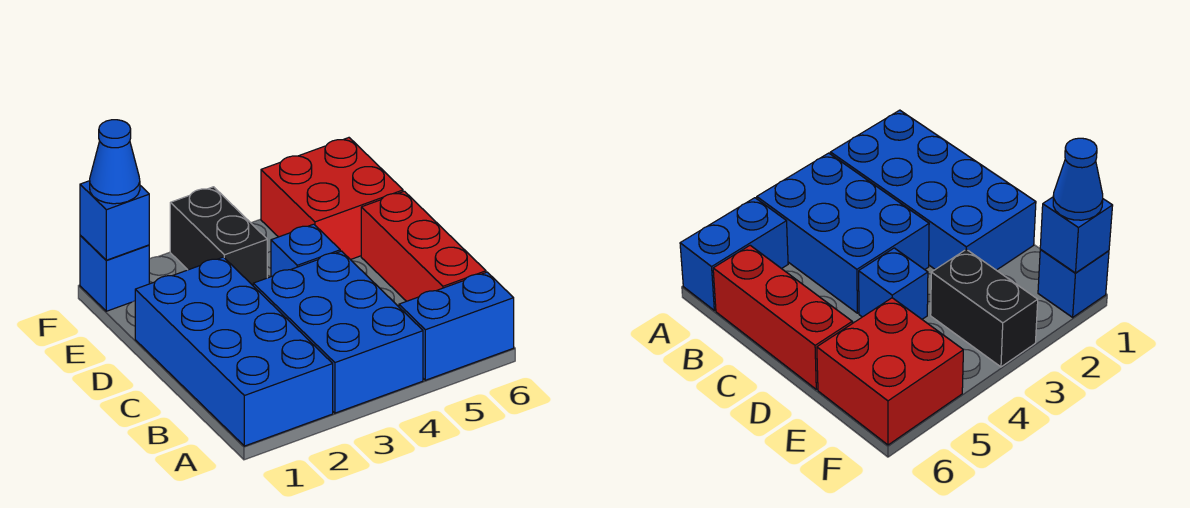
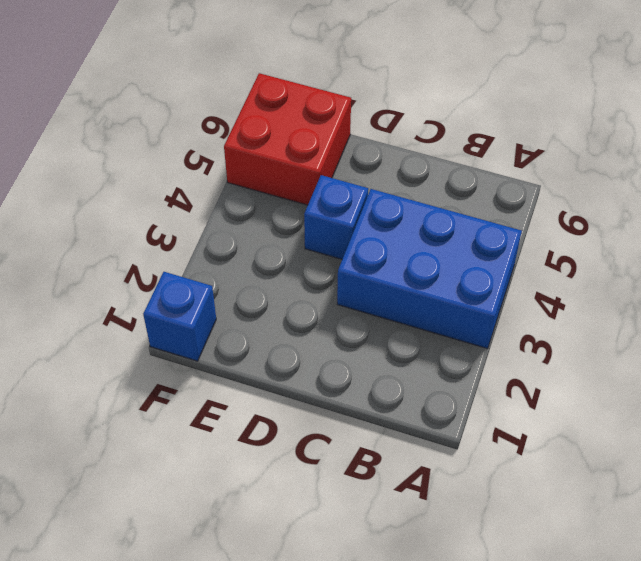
none -> blue 2x4 brick [135,257,333,446]
none -> blue 1x2 brick [399,272,514,380]

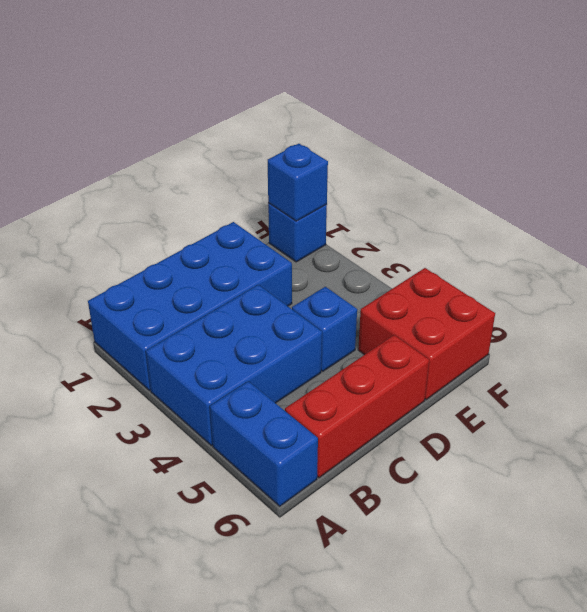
none -> black 1x2 brick [170,187,267,285]
none -> blue 1x1 cone [90,120,140,204]

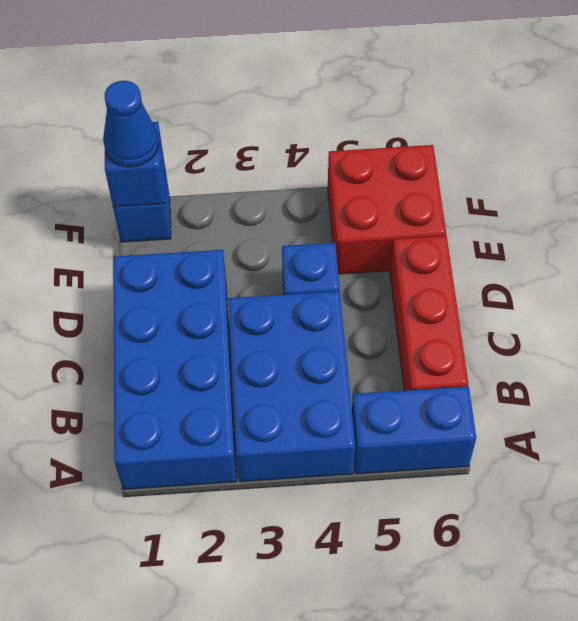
none -> black 1x2 brick [170,187,267,285]

